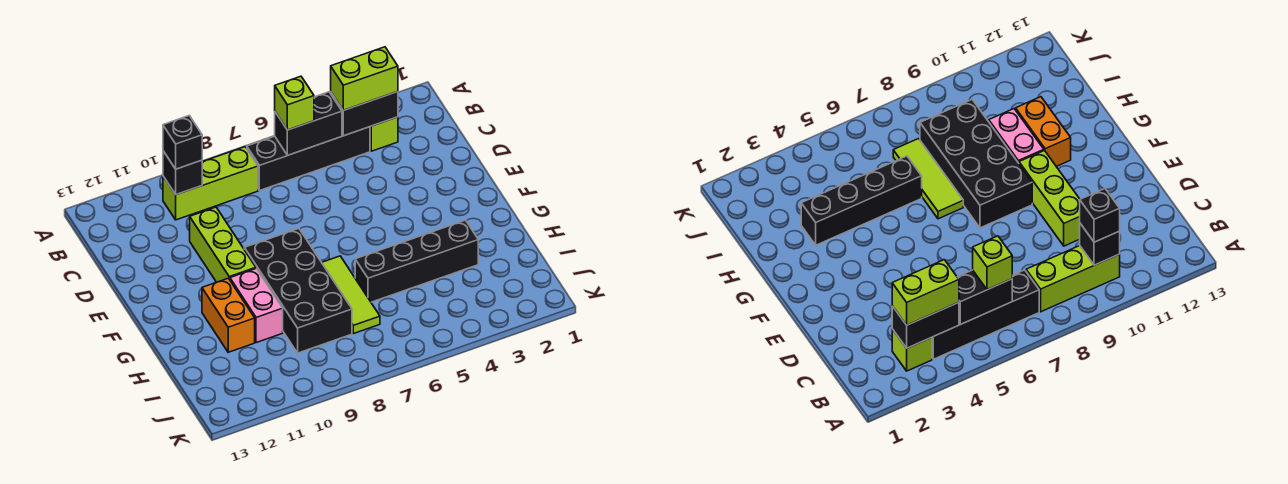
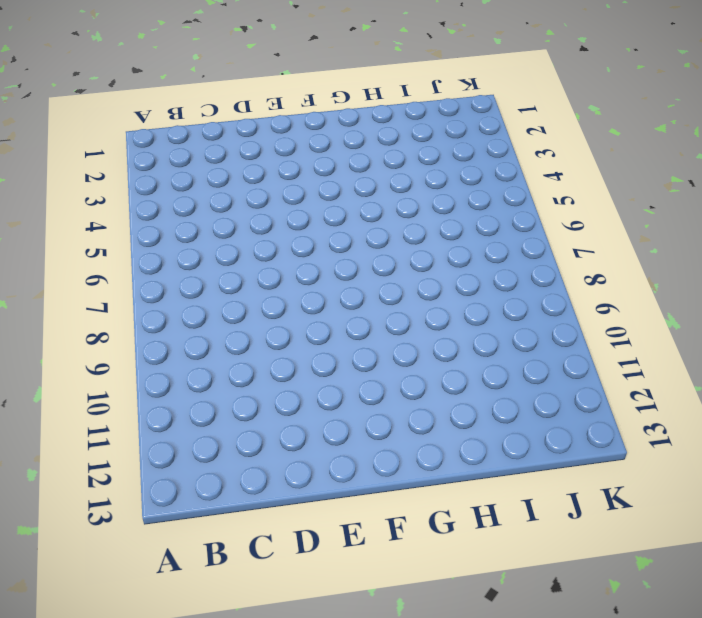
none -> lime 1x1 brick [370,117,398,151]
none -> black 1x4 brick [247,127,370,191]
none -> lime 1x3 brick [163,147,258,220]

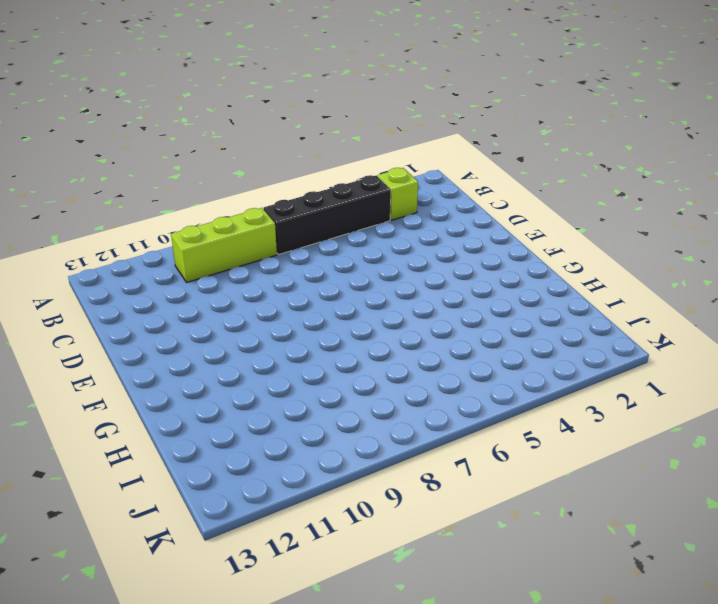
none -> lime 1x3 brick [190,207,256,282]
none -> black 2x4 brick [244,228,352,353]
none -> lime 1x3 tile [322,256,380,334]

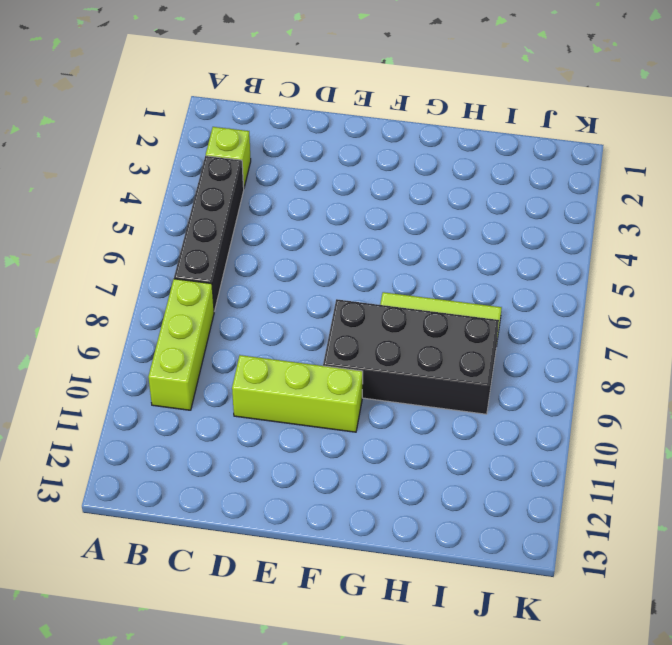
none -> pink 1x2 brick [230,268,283,343]
none -> orange 1x2 brick [202,278,255,352]
none -> black 1x4 brick [355,220,478,302]

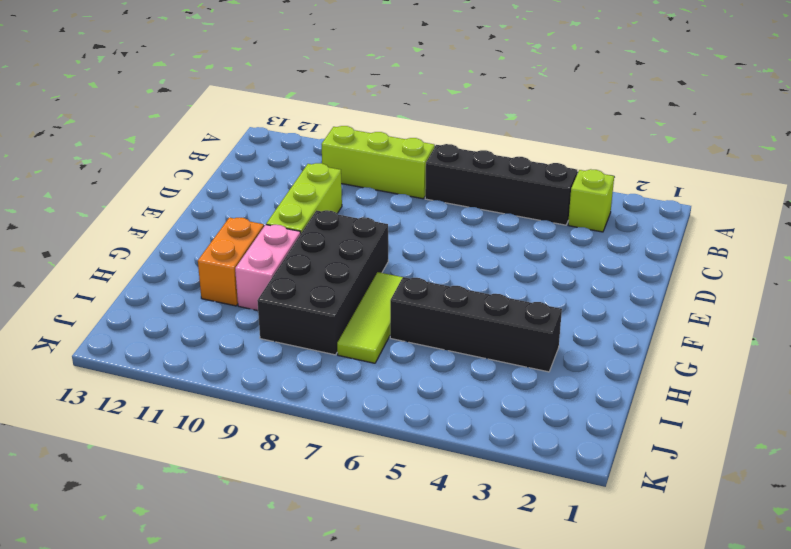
none -> black 1x2 brick [331,92,398,136]
none -> black 1x2 brick [275,92,342,155]
none -> black 1x1 brick [163,151,202,195]

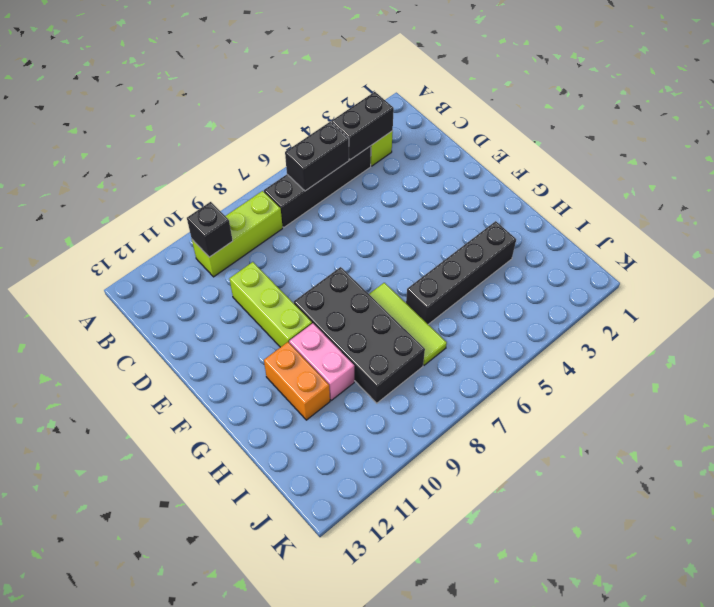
none -> lime 1x2 brick [331,47,398,110]
none -> lime 1x1 brick [275,76,314,130]
none -> black 1x1 brick [163,116,202,169]

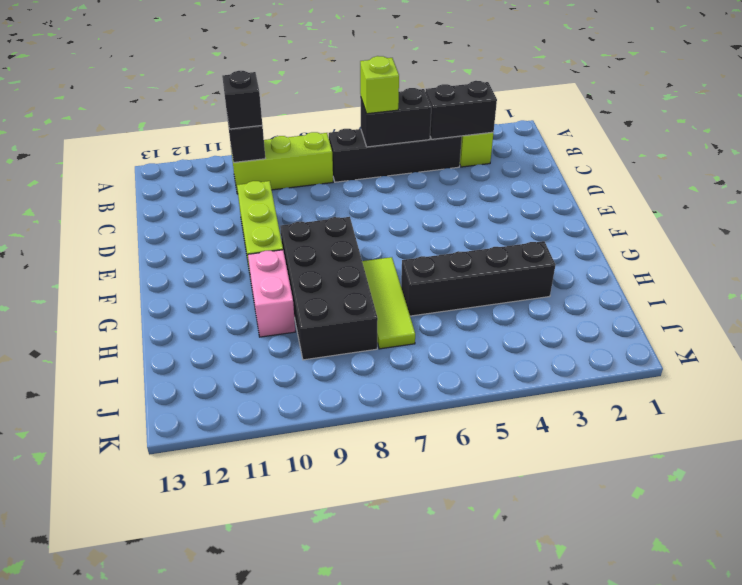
none -> orange 1x2 brick [202,278,255,352]
none -> lime 1x2 brick [331,47,398,110]

